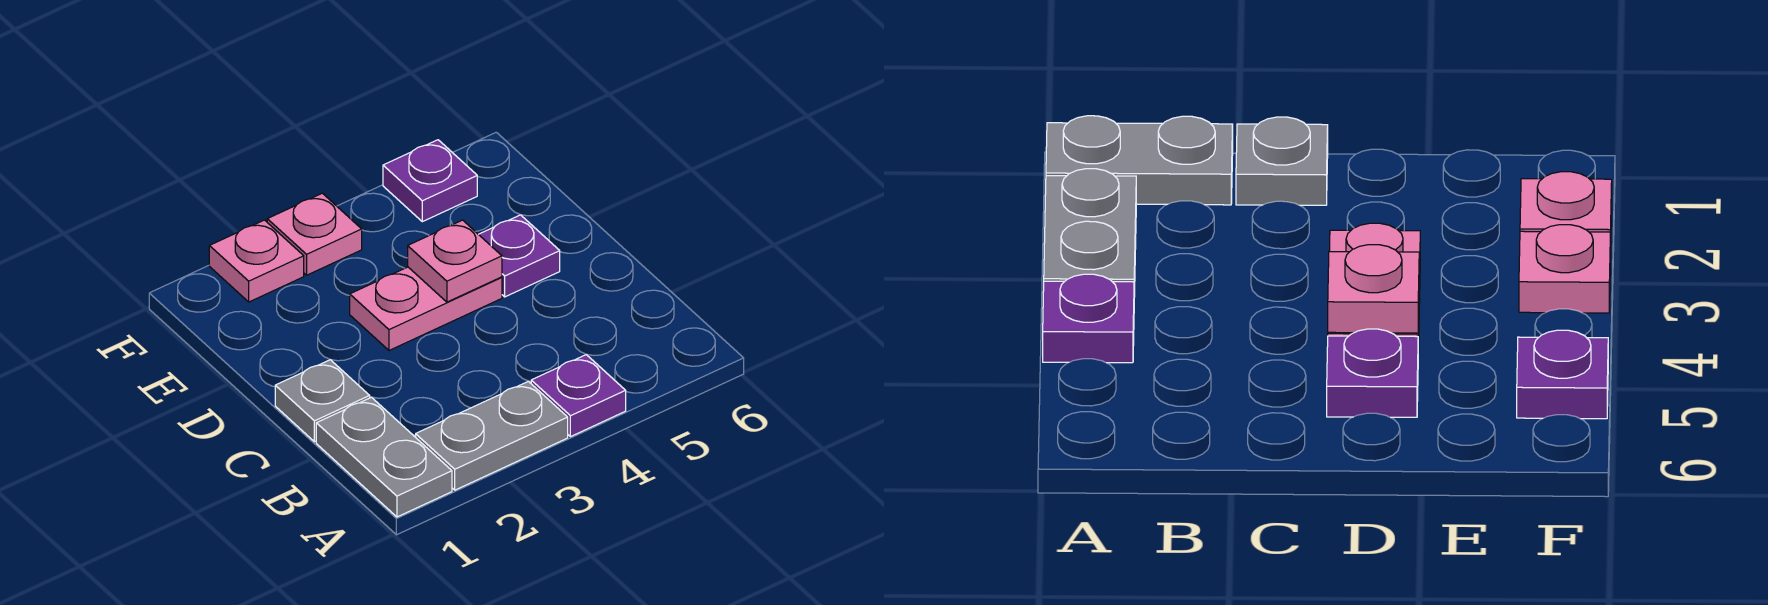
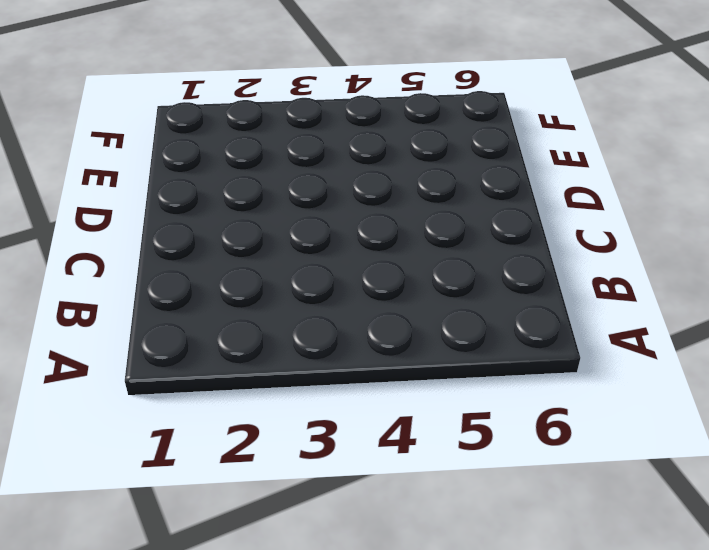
none -> grey 1x2 plate [316,397,452,517]
none -> grey 1x2 plate [416,381,568,490]

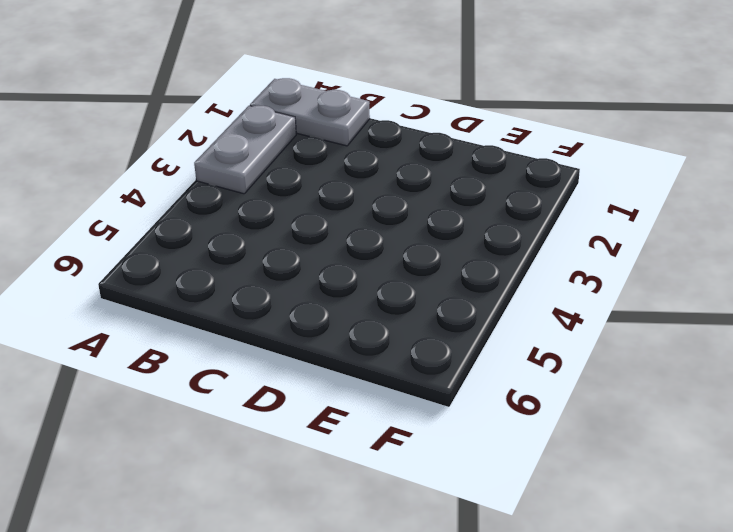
none -> purple 1x1 plate [531,355,626,437]
none -> grey 1x1 plate [275,360,370,442]

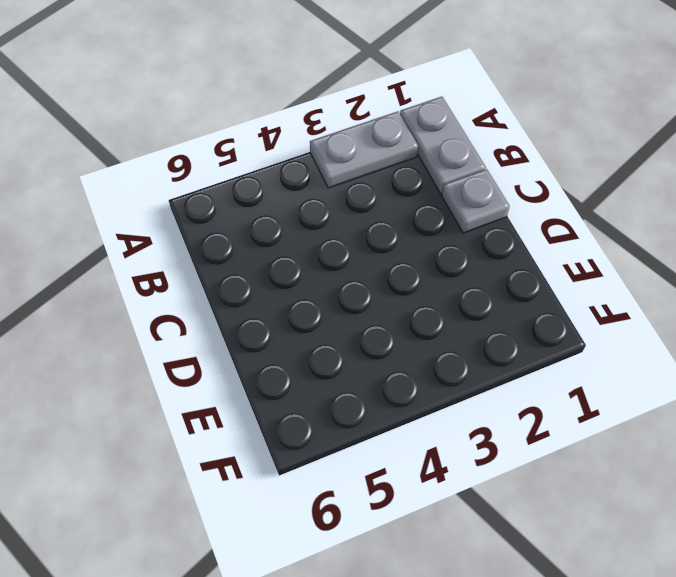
none -> purple 1x1 plate [531,355,626,437]
none -> pink 1x2 plate [350,267,502,350]

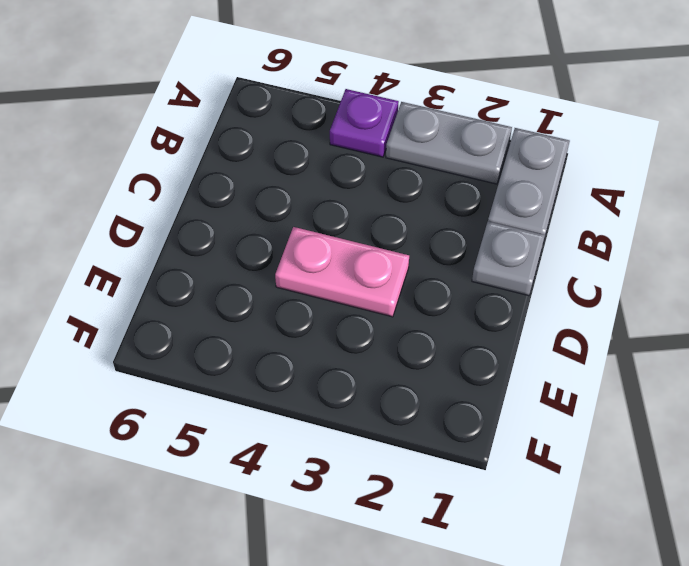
none -> purple 1x1 plate [479,215,560,297]
none -> pink 1x1 plate [209,220,304,302]

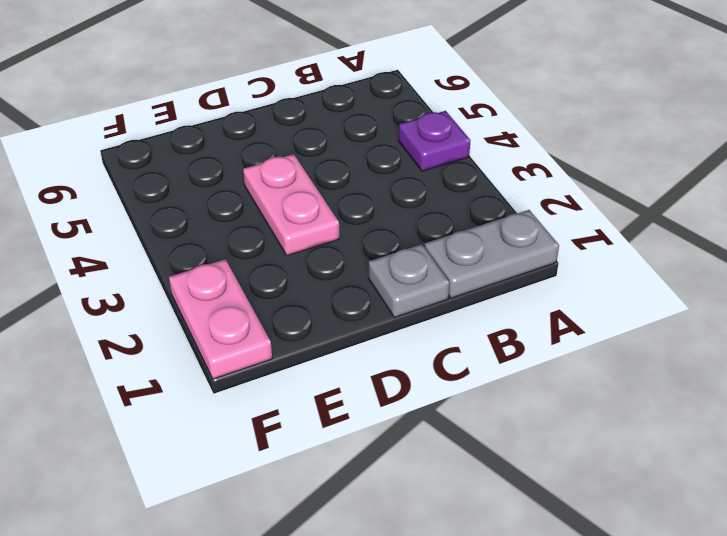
pink 1x2 plate [169,259,272,379] -> pink 1x1 plate [209,220,304,302]
none -> grey 1x2 plate [416,381,568,490]
none -> purple 1x1 plate [479,215,560,297]

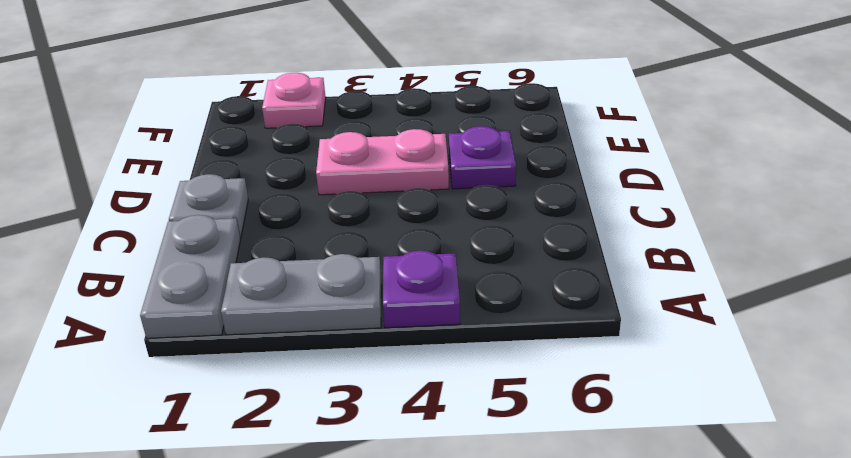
none -> pink 1x1 plate [267,193,362,275]
none -> purple 1x1 plate [383,140,477,222]

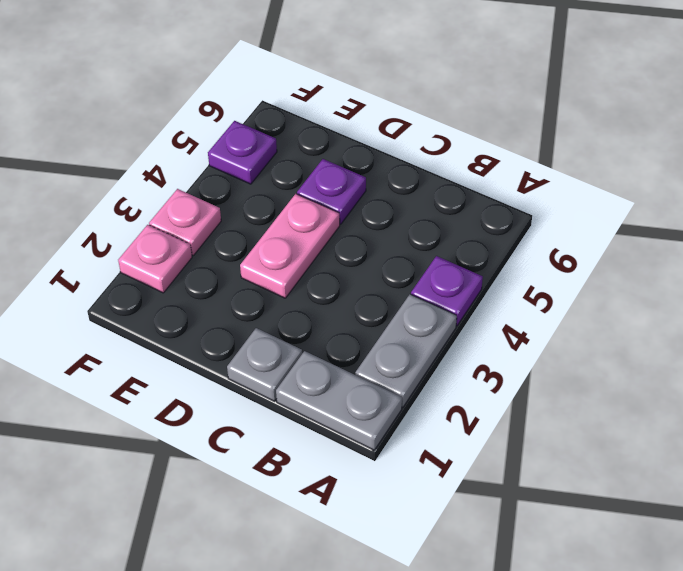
none -> pink 1x1 plate [408,220,502,302]

